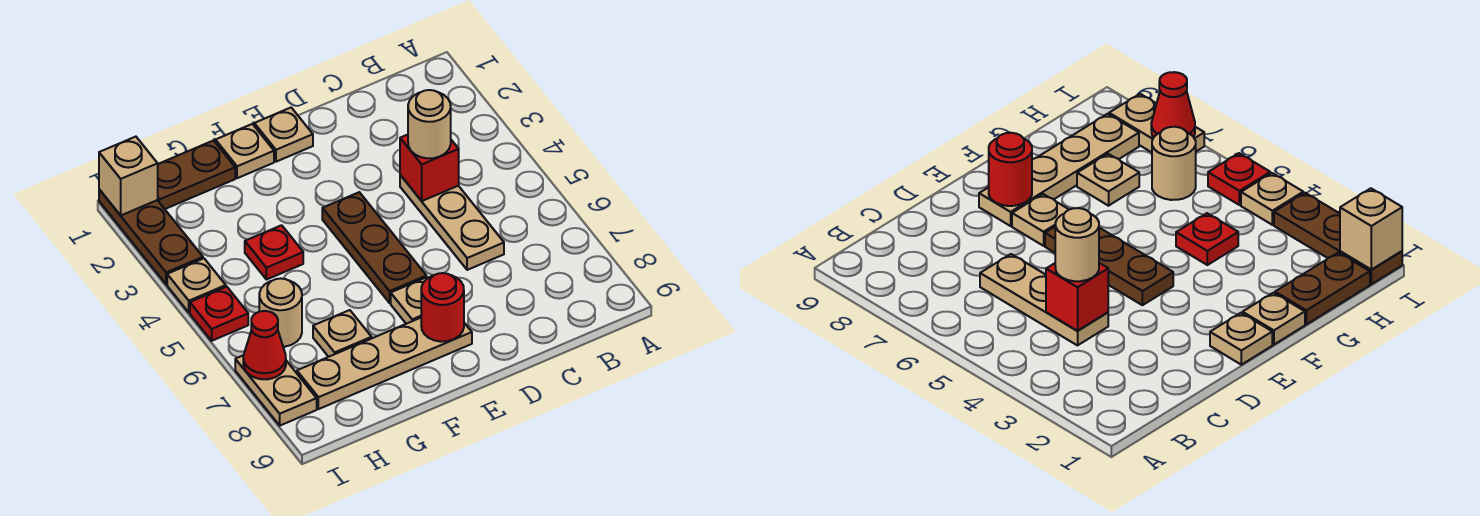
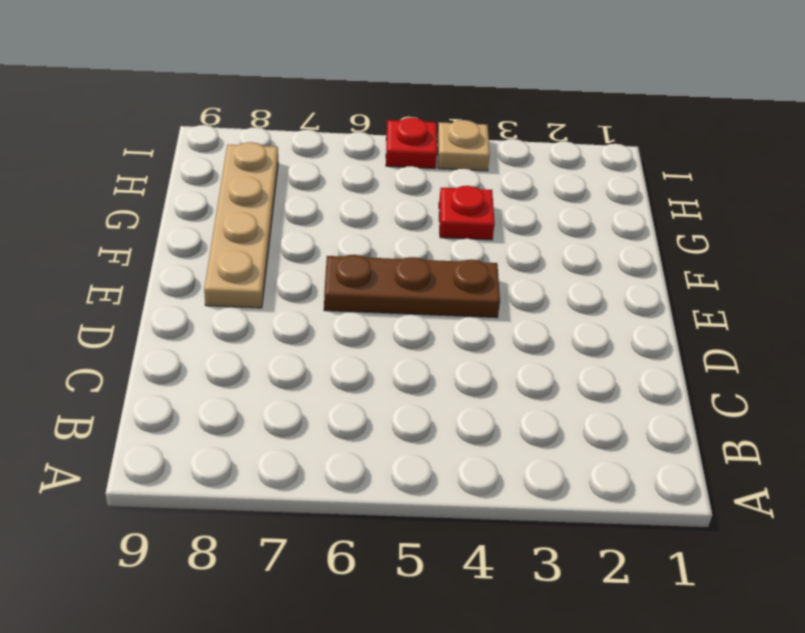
none -> tan 1x3 plate [400,175,504,270]
none -> tan 1x1 plate [254,108,313,162]
none -> tan 1x1 plate [391,277,428,324]

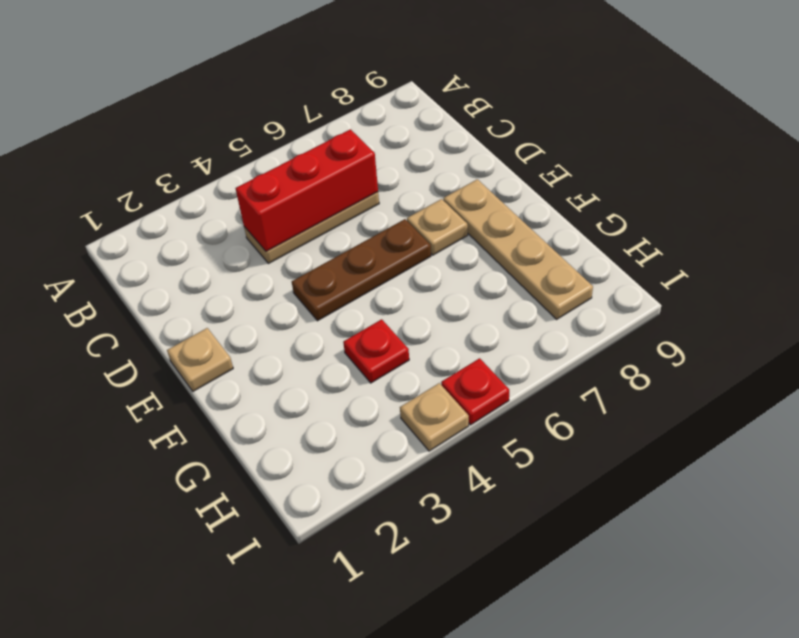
red 1x3 brick [236,129,378,252] -> red 1x1 brick [400,135,459,201]
none -> tan 1x1 plate [216,124,274,178]
none -> brown 1x2 plate [158,141,235,209]
none -> tan 1x1 plate [313,310,372,357]

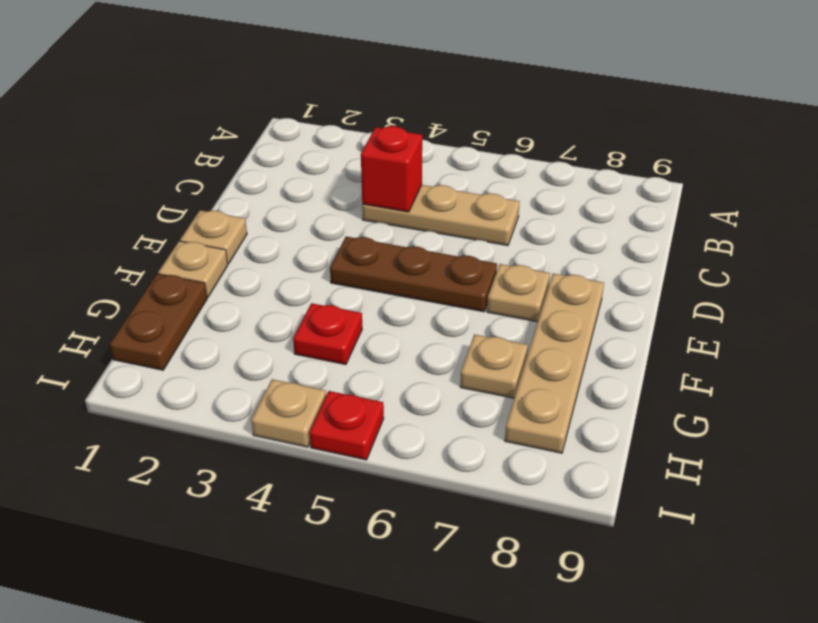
none -> tan 1x1 round brick [259,278,302,347]
none -> brown 1x3 plate [99,189,203,284]
none -> tan 1x2 plate [235,356,317,425]

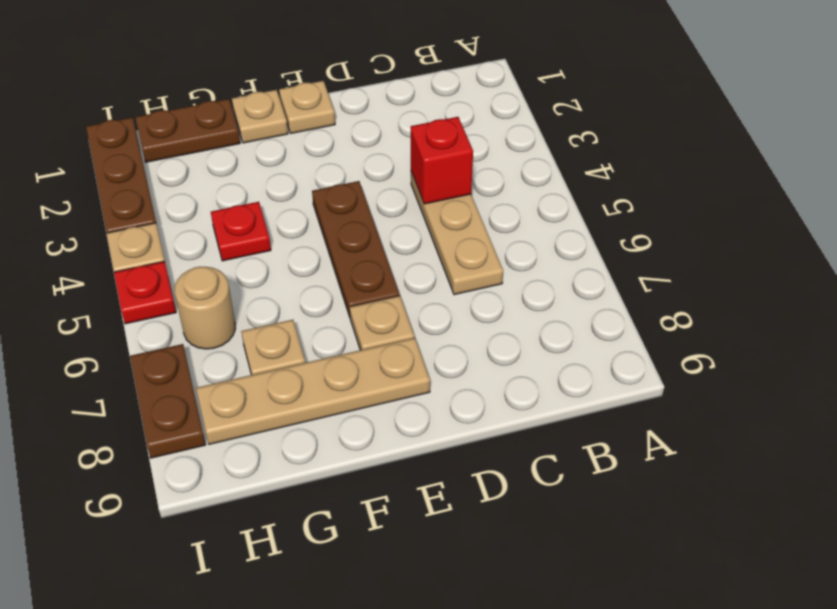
brown 1x2 plate [130,344,206,458] -> tan 1x2 plate [235,356,317,425]
none -> red 1x1 round brick [421,273,464,342]
none -> tan 1x1 brick [99,137,158,215]
none -> red 1x1 cone [243,311,286,379]

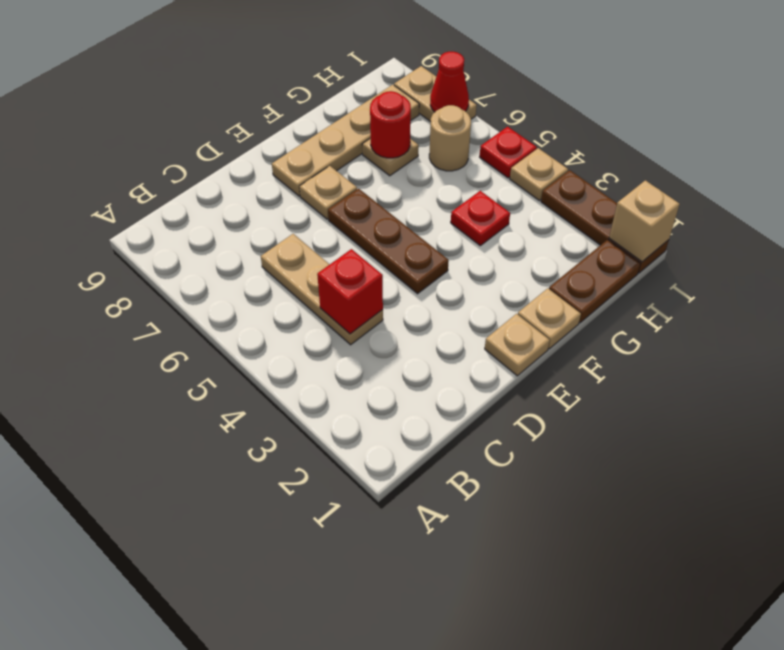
red 1x1 round brick [370,91,411,158] -> red 1x1 round brick moved to [421,273,464,342]
none -> tan 1x1 round brick [408,90,451,158]

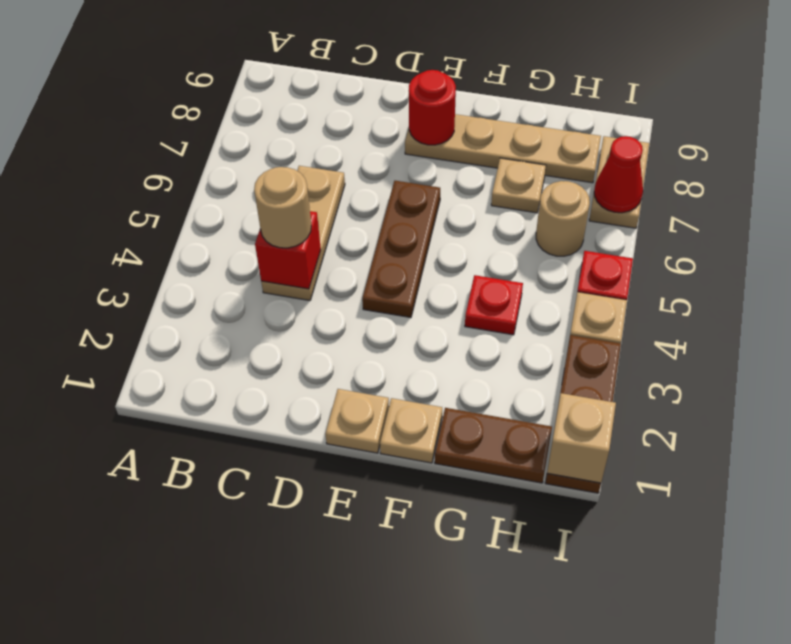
none -> tan 1x1 plate [391,277,428,324]

